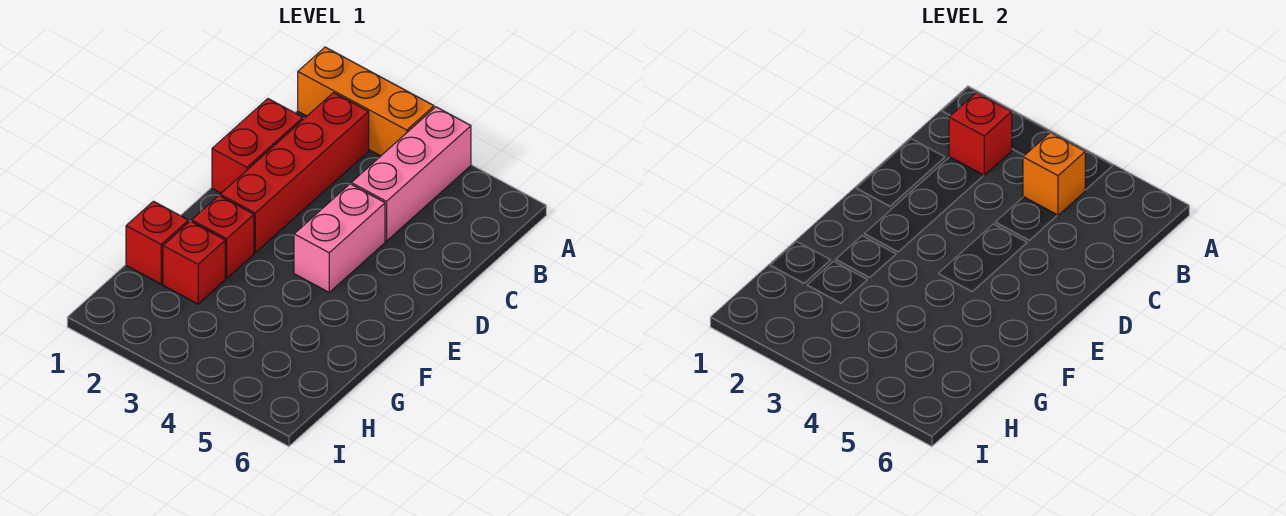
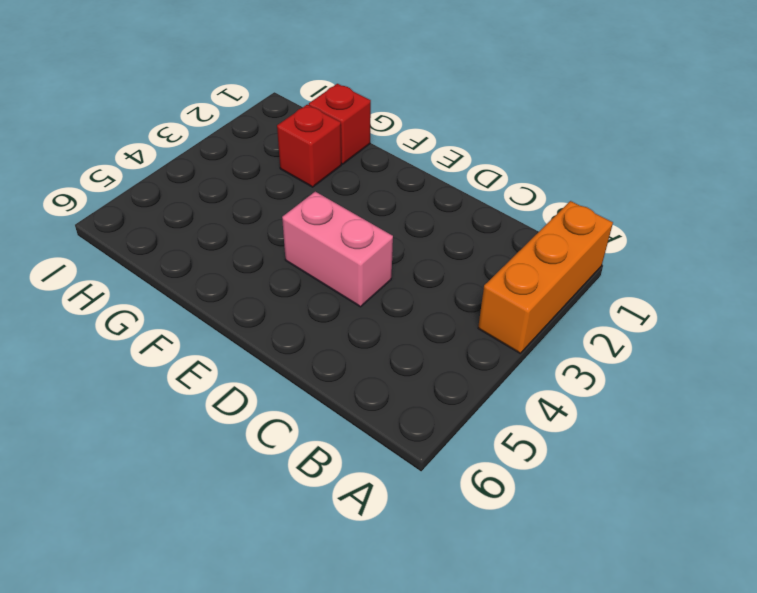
none -> pink 1x3 brick [351,107,471,241]
none -> red 1x4 brick [220,93,369,253]

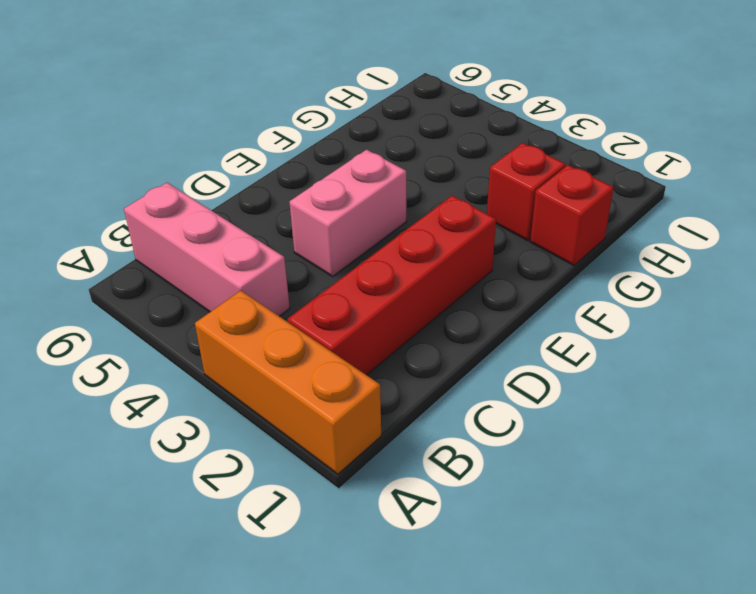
pink 1x3 brick [124,183,290,316] -> pink 1x3 brick turned to [351,107,471,241]
none -> red 1x2 brick [212,99,303,193]
none -> red 1x1 brick [192,196,254,278]

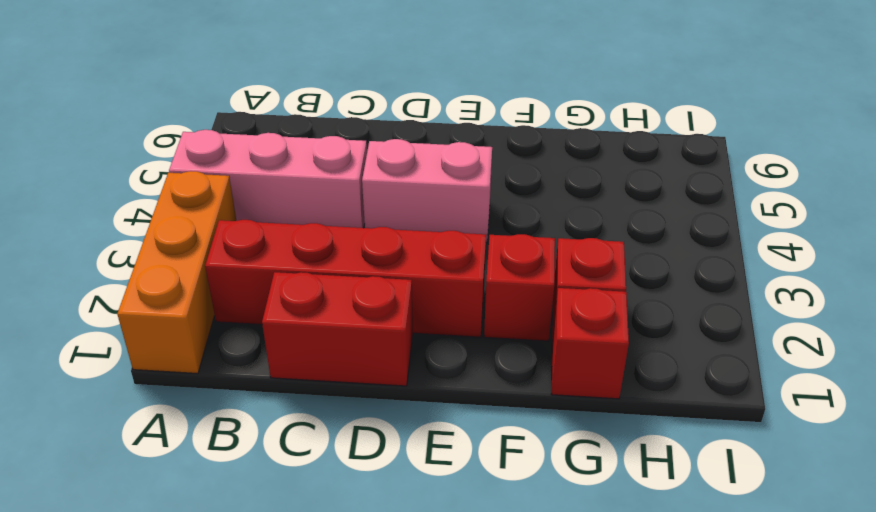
none -> red 1x1 brick [949,93,1012,175]
none -> orange 1x1 brick [1023,133,1085,215]

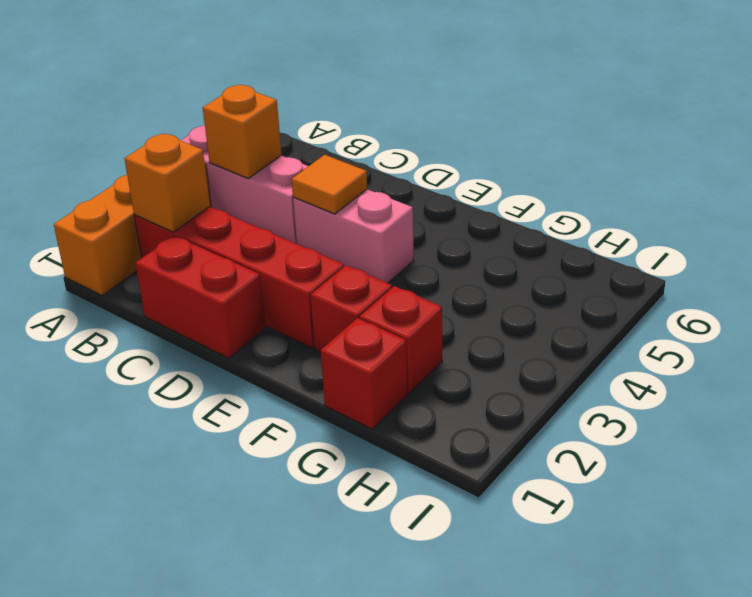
orange 1x1 brick [125,134,210,232] -> red 1x1 brick [949,93,1012,175]
orange 1x1 tile [291,155,367,214] -> none

